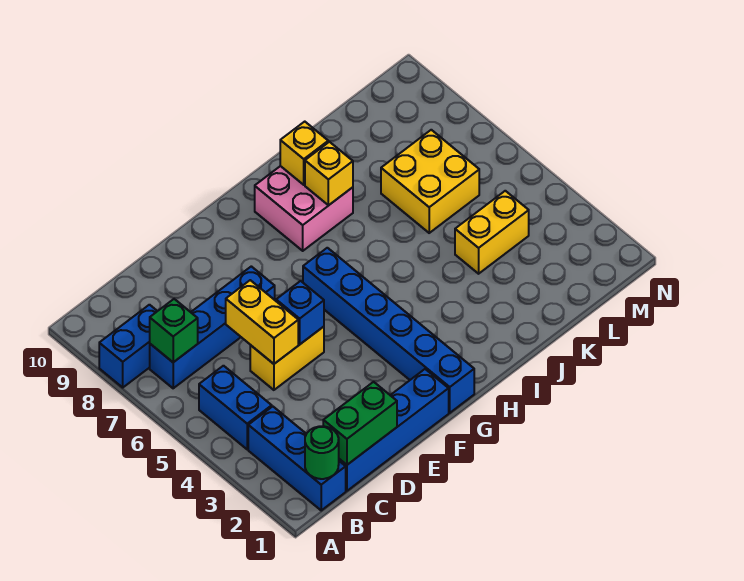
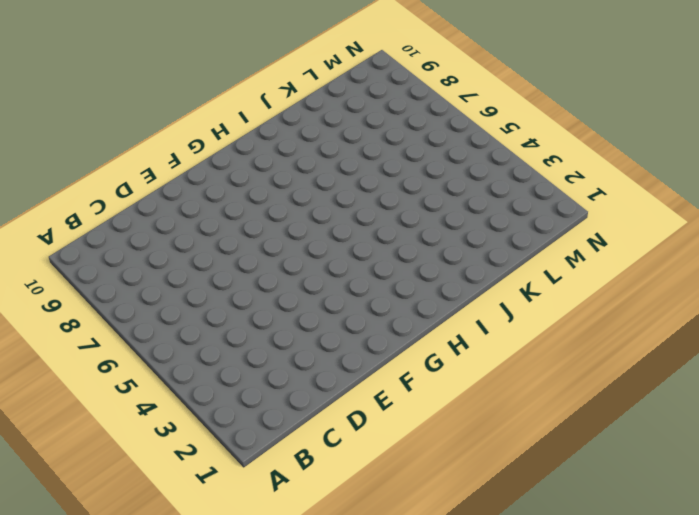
none -> blue 1x2 brick [99,305,157,387]
none -> blue 1x3 brick [248,406,346,510]
none -> blue 1x2 brick [199,366,272,449]

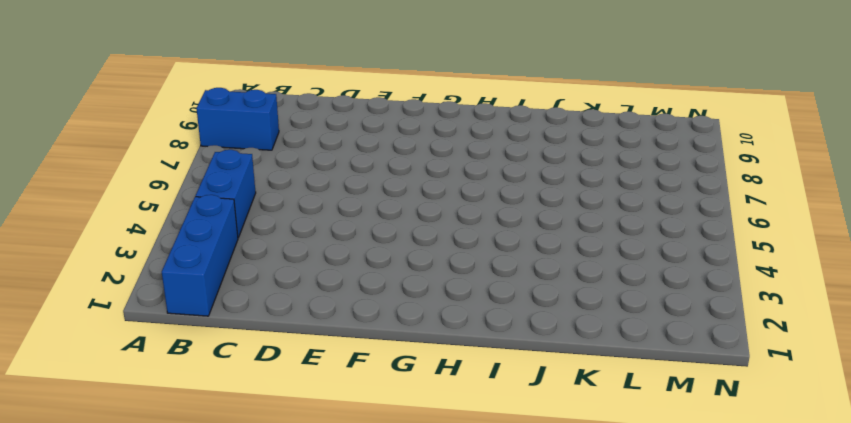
none -> blue 1x4 brick [150,266,275,388]
none -> blue 1x4 brick [339,369,449,491]
none -> yellow 1x2 brick [250,327,324,390]

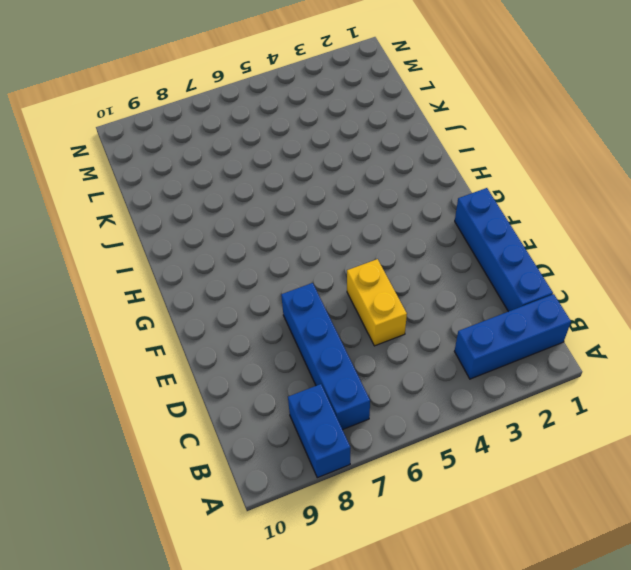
none -> blue 1x2 brick [199,366,272,449]
none -> blue 1x6 brick [303,248,474,413]
none -> pink 2x2 brick [255,166,353,251]

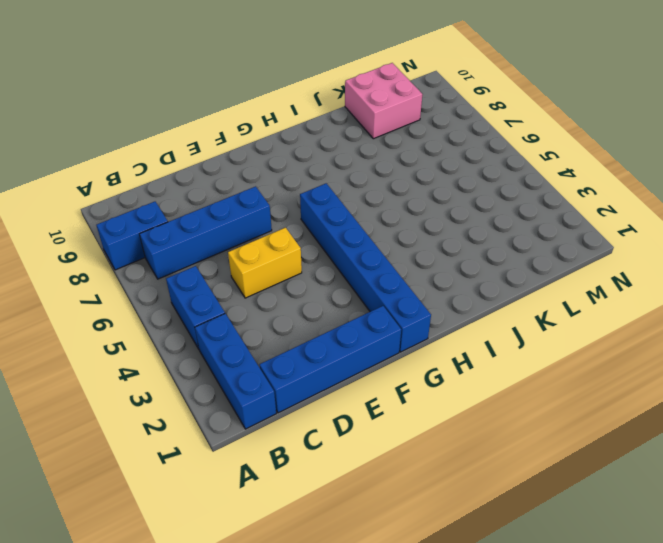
pink 2x2 brick [345,63,422,139] -> pink 2x2 brick moved to [255,166,353,251]
none -> yellow 1x2 brick [455,191,529,274]
none -> yellow 2x2 brick [381,130,479,233]
none -> green 1x1 round brick [305,426,339,479]

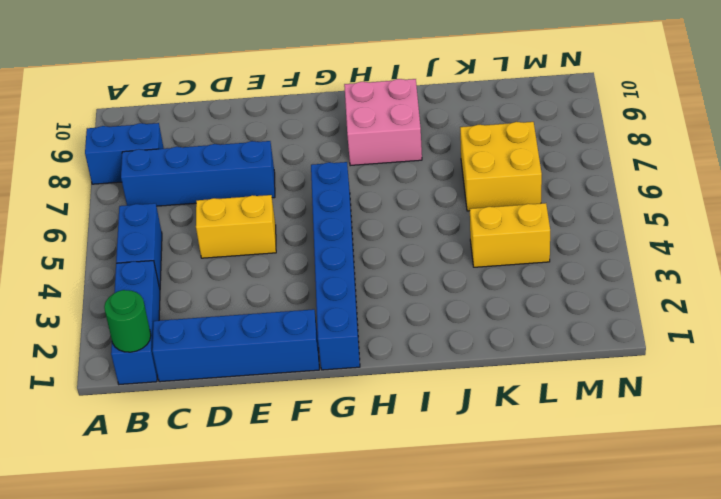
none -> green 1x1 brick [150,299,198,362]
none -> green 1x2 brick [323,382,397,465]
none -> yellow 1x2 brick [226,280,298,364]

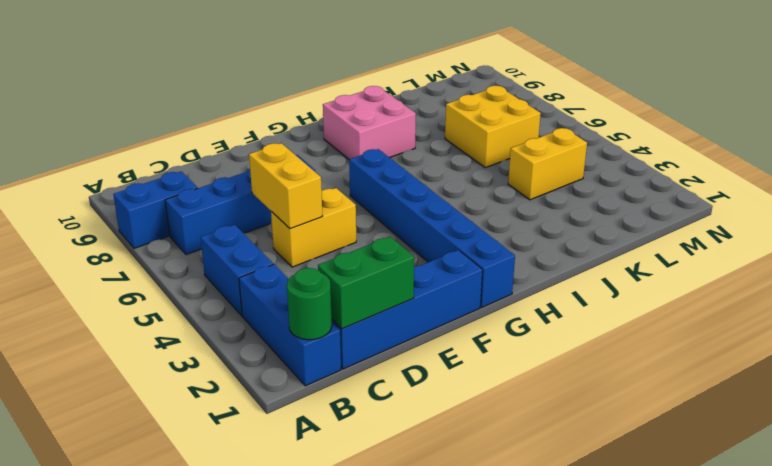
none -> green 1x1 brick [150,299,198,362]
none -> blue 1x1 brick [276,281,324,345]
none -> yellow 1x1 brick [305,142,353,205]

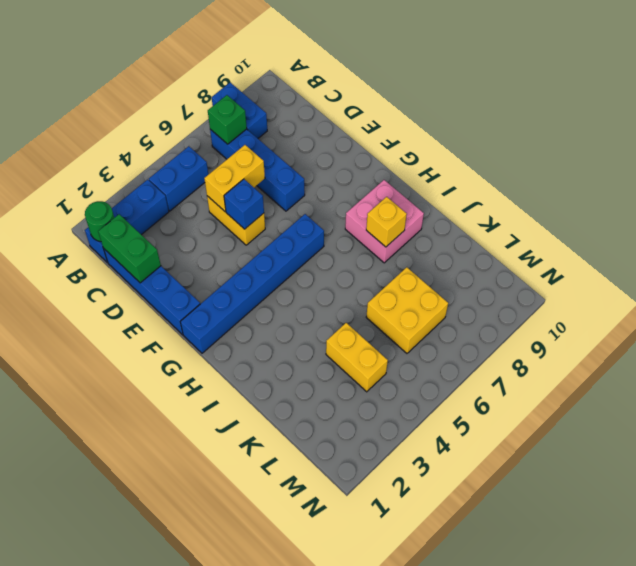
none -> yellow 1x1 brick [280,122,328,185]

